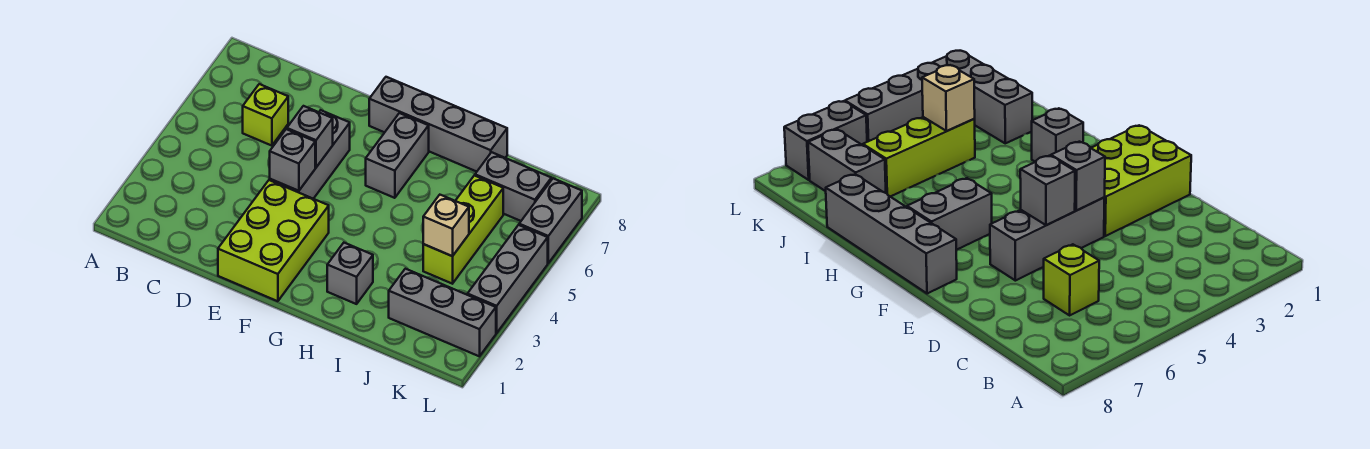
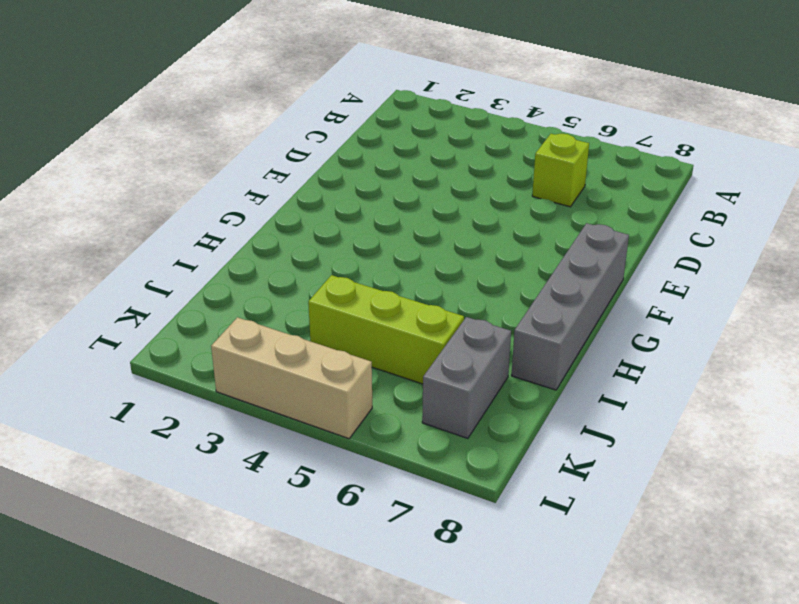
tan 1x3 brick [211,317,372,439] -> grey 1x3 brick [468,225,548,333]
none -> lime 2x3 brick [218,180,329,301]
none -> grey 1x3 brick [270,110,350,199]
none -> grey 1x2 brick [366,113,429,198]

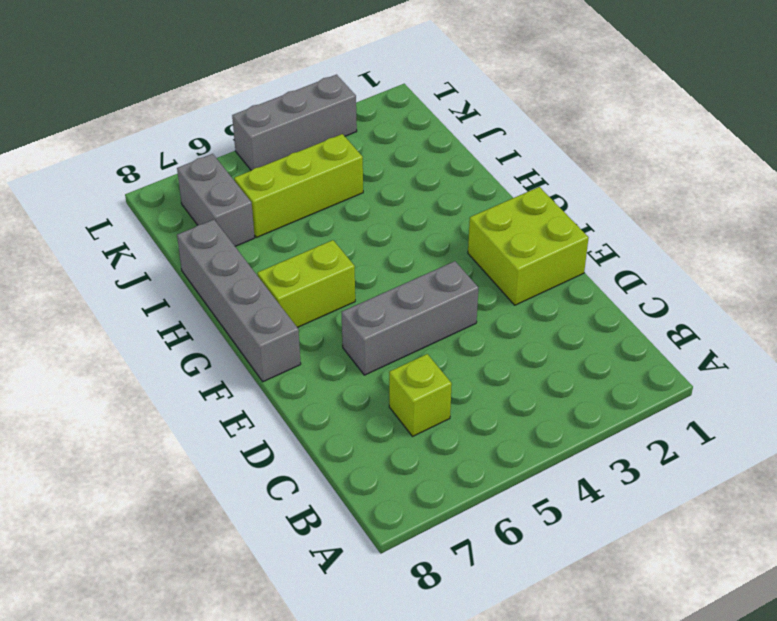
lime 2x2 brick [468,187,589,305] -> lime 2x3 brick [218,180,329,301]
lime 1x2 brick [258,240,355,327] -> grey 1x2 brick [366,113,429,198]
none -> grey 1x1 brick [327,243,373,304]
none -> grey 1x3 brick [389,269,496,356]
none -> grey 1x2 brick [519,178,582,263]

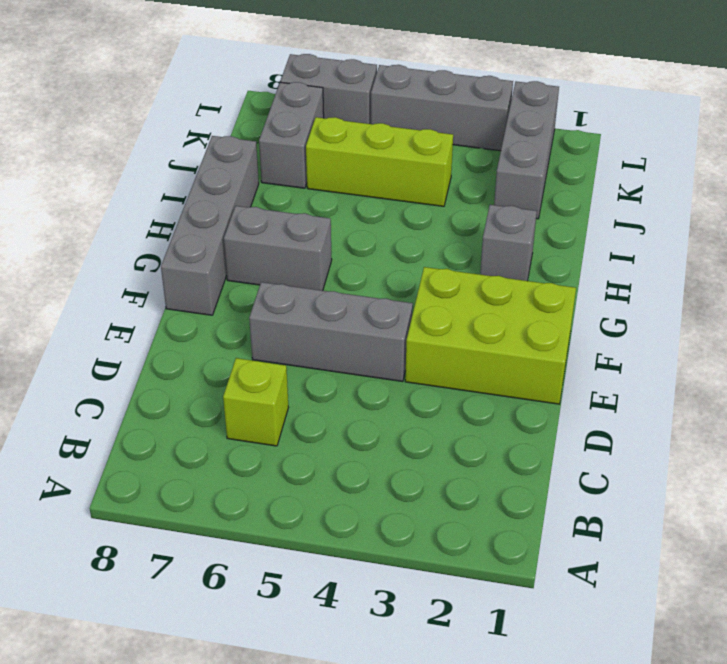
none -> grey 1x1 brick [270,129,315,191]
none -> grey 1x1 brick [287,106,333,167]
none -> tan 1x1 brick [423,195,469,256]

